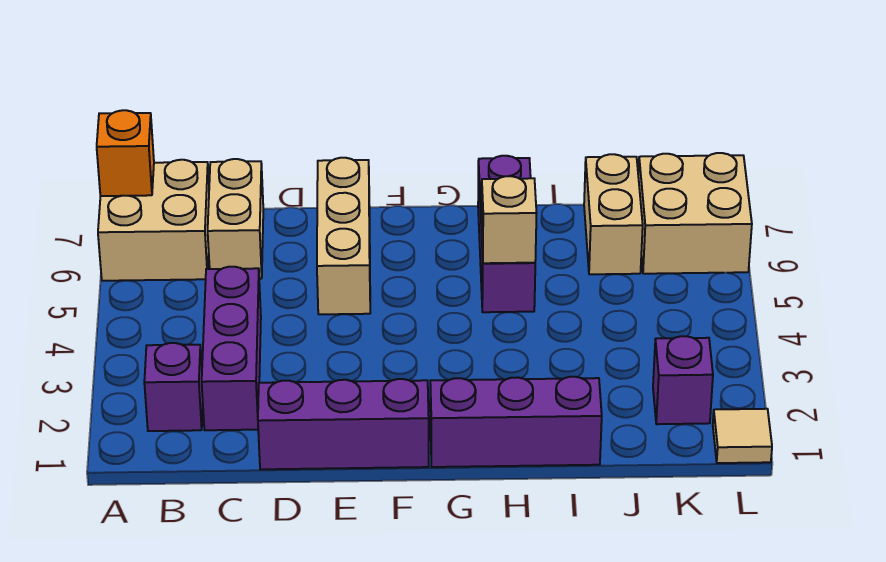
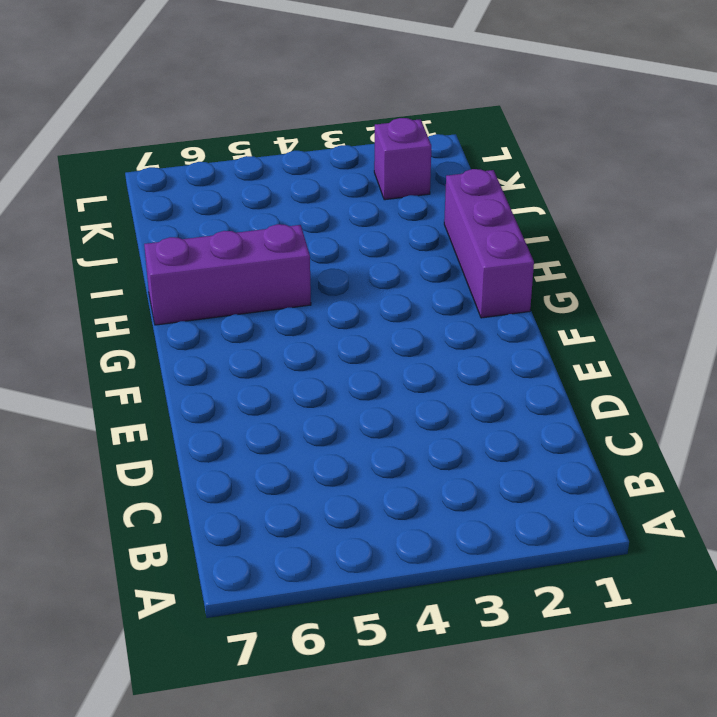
none -> tan 2x2 brick [98,160,209,281]
none -> purple 1x1 brick [144,343,203,431]
none -> purple 1x3 brick [202,267,261,430]

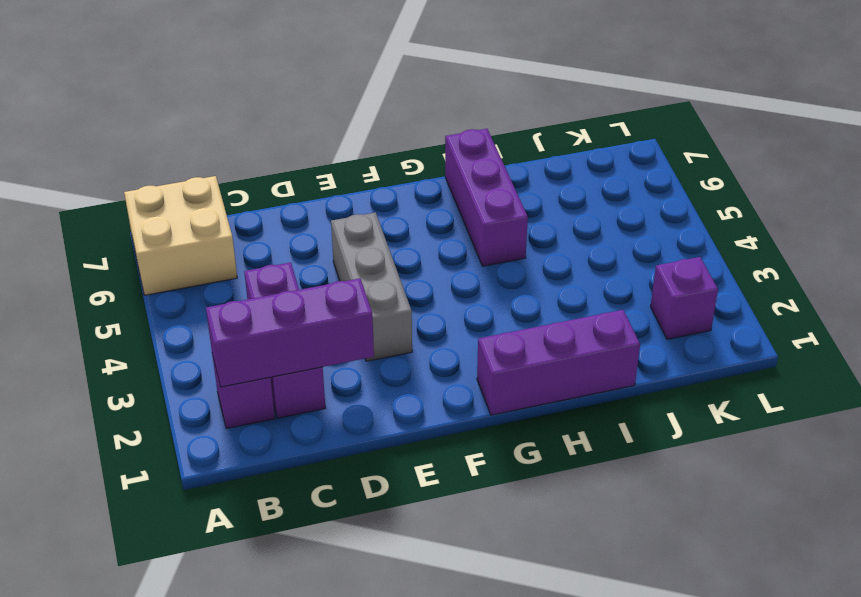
purple 1x3 brick [206,278,374,387] -> purple 1x3 brick moved to [258,379,429,469]
grey 1x3 brick [331,212,412,361] -> tan 1x3 brick [317,158,370,314]
none -> tan 1x2 brick [208,159,263,279]
none -> tan 1x2 brick [584,154,643,274]
none -> tan 2x2 brick [638,153,752,274]

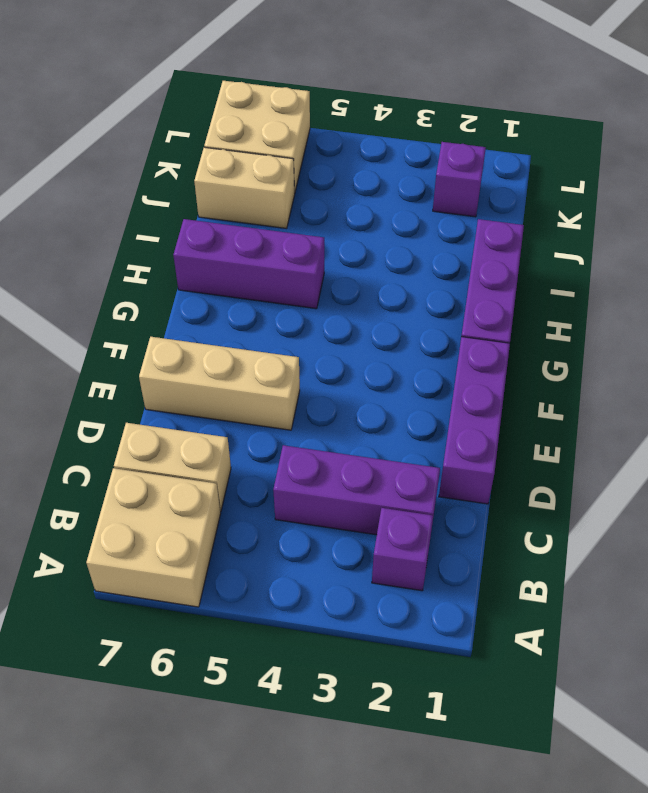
none -> tan 1x1 tile [713,409,772,463]
none -> orange 1x1 brick [97,110,154,196]
none -> tan 1x1 brick [481,176,537,263]

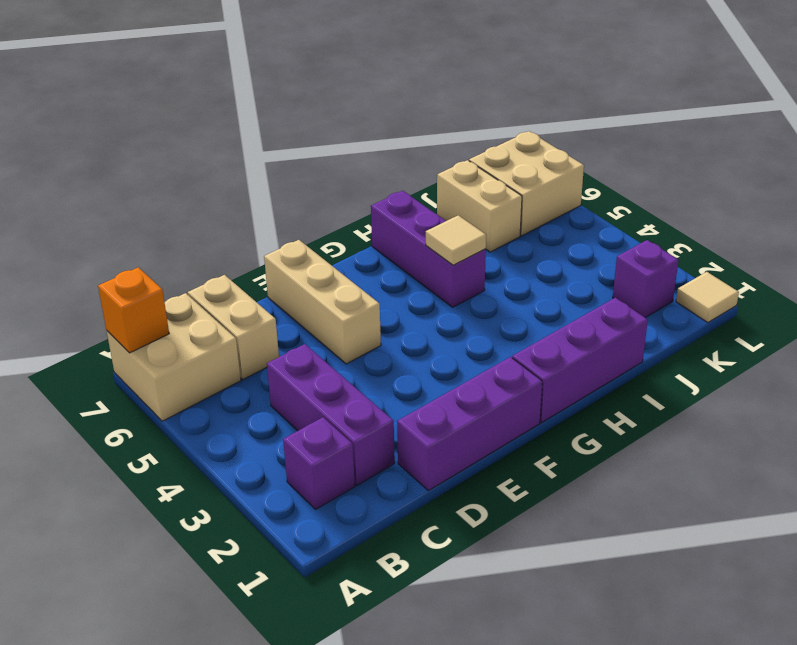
tan 1x1 tile [426,215,486,265] -> tan 1x1 brick [481,176,537,263]

